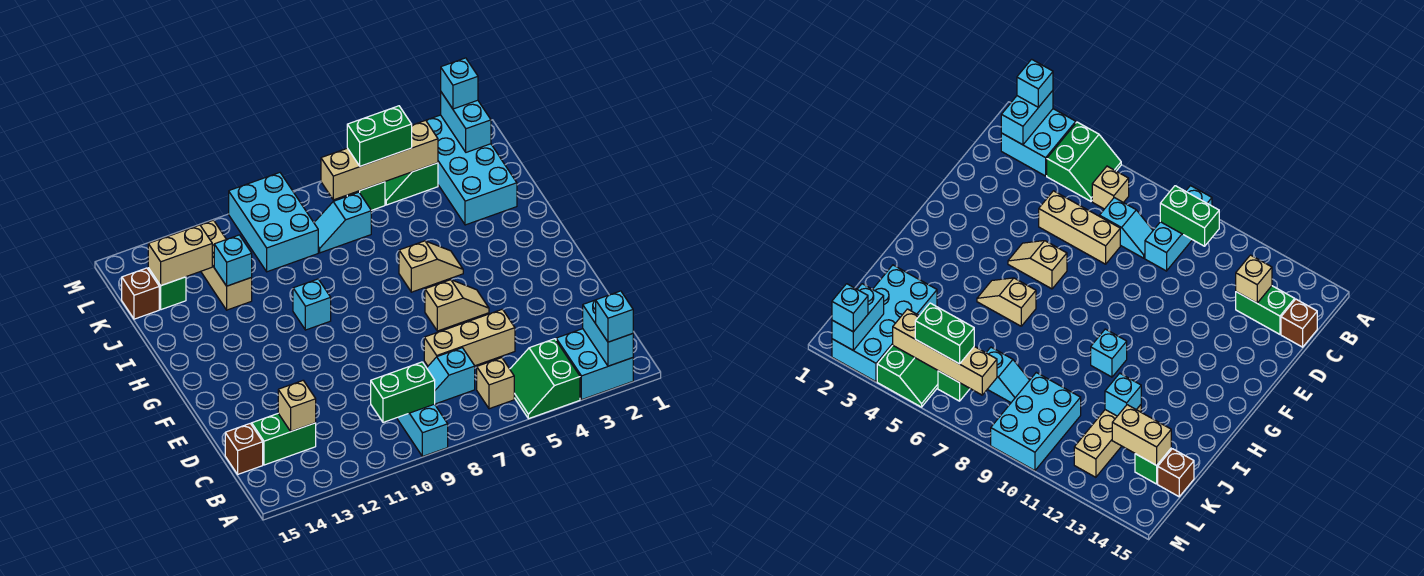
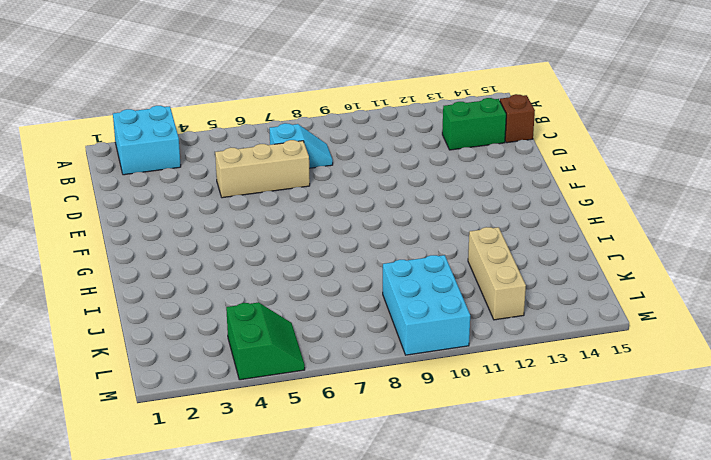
none -> green 2x2 slope [510,339,580,419]
none -> cyan 1x3 brick [397,404,448,457]
none -> tan 1x1 brick [477,358,514,409]

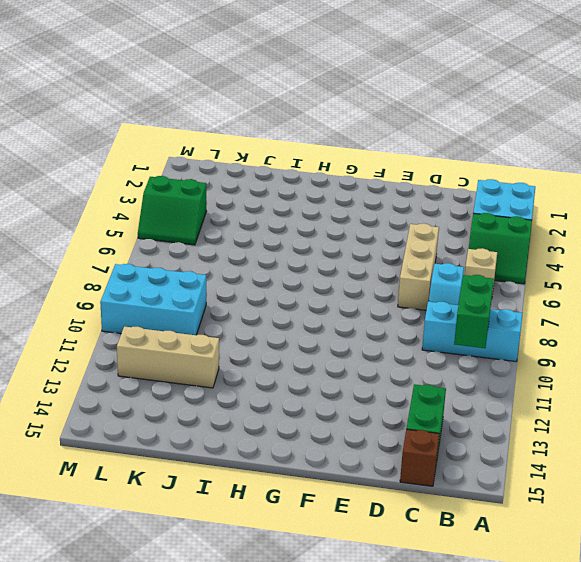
none -> tan 1x2 slope [425,280,489,331]
none -> tan 1x2 slope [399,241,463,292]
none -> cyan 1x1 brick [293,279,331,330]

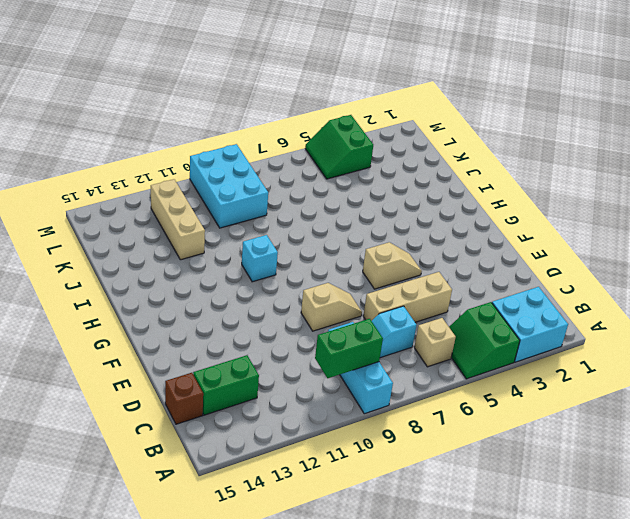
tan 1x2 slope [301,283,362,331] -> tan 1x2 slope moved to [399,241,463,292]
none -> cyan 2x4 brick [426,115,517,225]
none -> cyan 1x2 slope [314,192,371,253]
none -> green 1x1 brick [148,268,186,310]

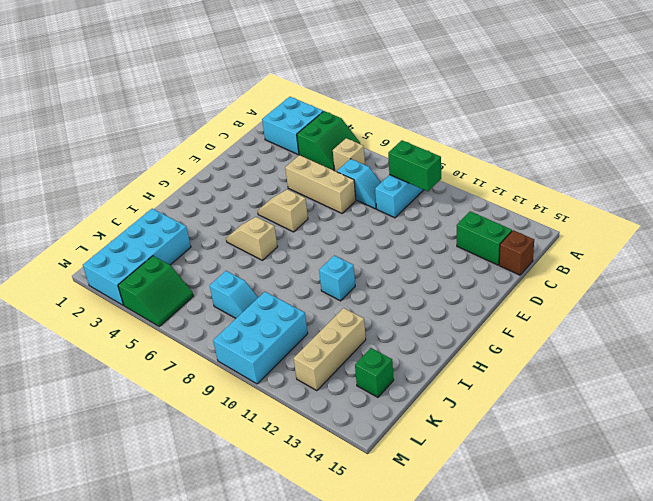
none -> brown 1x1 brick [122,268,159,319]
none -> green 1x1 brick [347,182,385,210]
none -> cyan 1x2 brick [583,300,633,366]

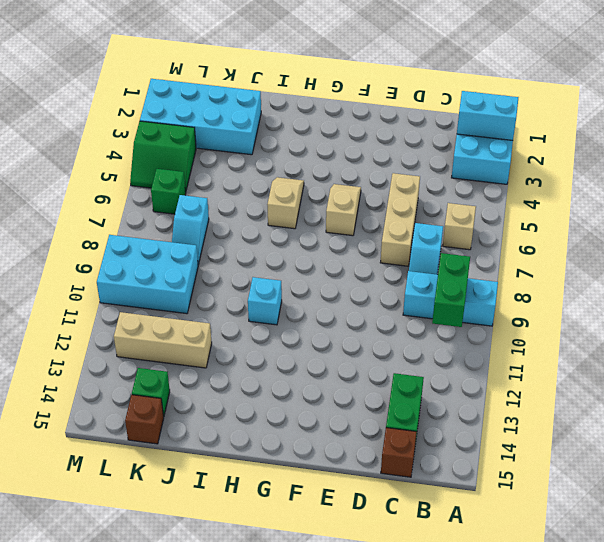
none -> green 2x2 slope [510,339,580,419]
none -> tan 1x1 brick [278,381,316,431]
none -> cyan 1x1 brick [214,235,252,286]

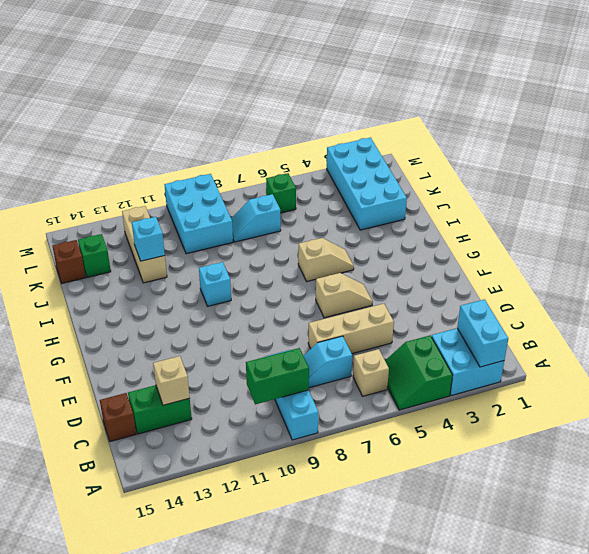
none -> green 2x2 slope [385,163,438,205]
none -> tan 1x2 brick [148,225,212,286]
none -> cyan 1x2 brick [441,92,491,152]

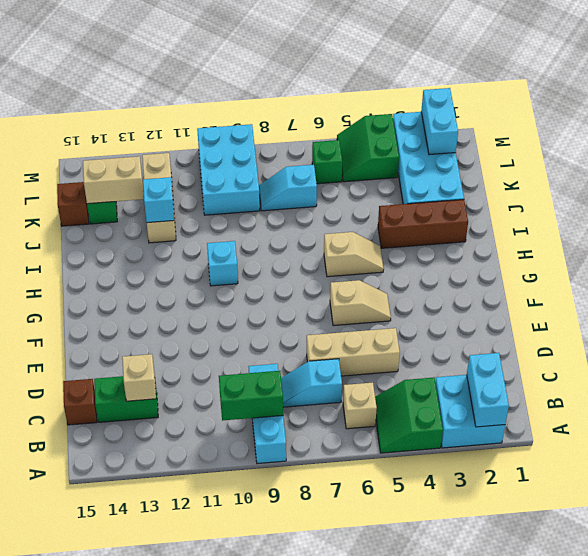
brown 1x3 brick [378,200,468,248] -> none
none -> tan 1x4 brick [321,120,438,200]
none -> cyan 1x1 brick [596,291,633,342]
none -> green 1x2 brick [347,106,412,166]

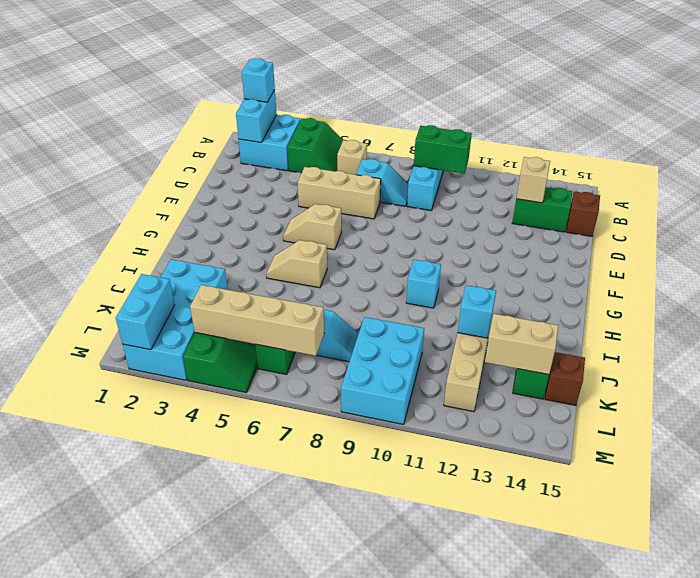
none -> green 1x2 brick [347,106,412,166]
none -> cyan 1x1 brick [441,58,478,109]

